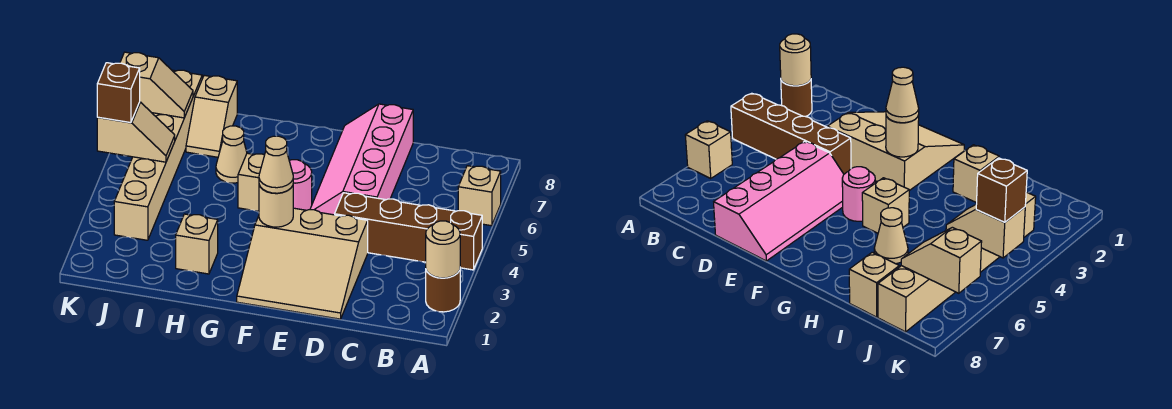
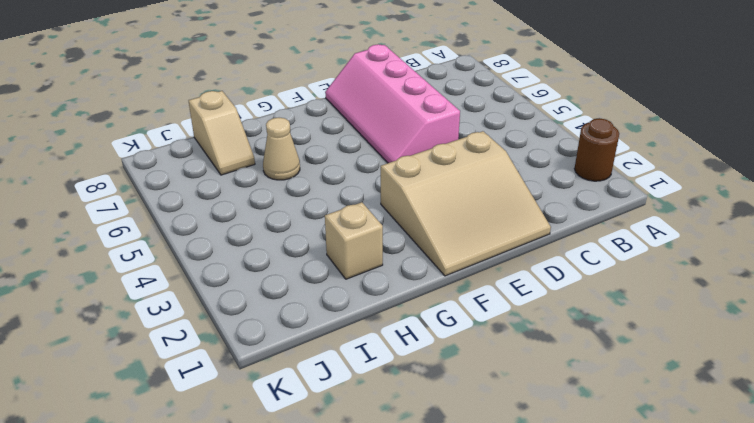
none -> brown 1x4 brick [335,193,482,270]
none -> tan 1x1 brick [458,166,501,226]
none -> pink 1x1 round brick [289,160,312,210]

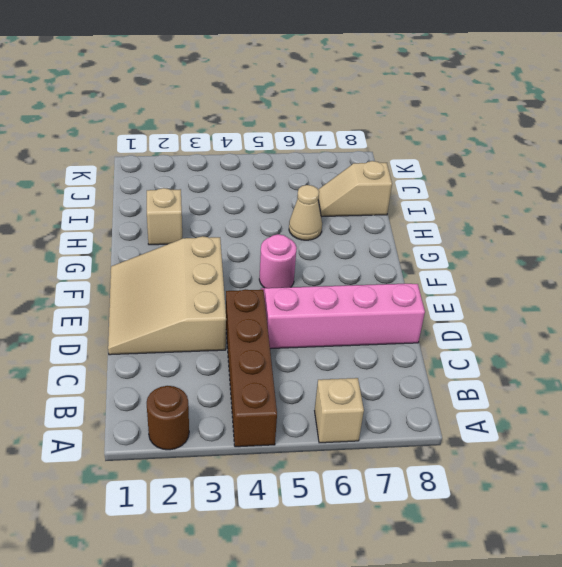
none -> tan 1x1 brick [238,153,264,211]
none -> tan 1x6 brick [114,70,202,240]
none -> tan 1x1 round brick [426,221,460,278]

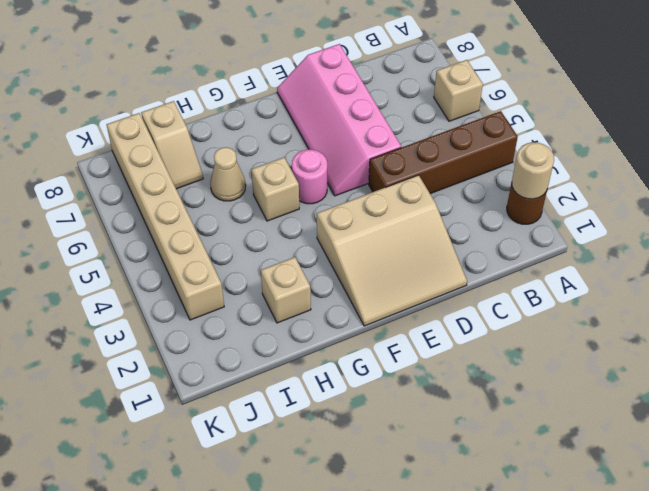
none -> tan 1x1 round brick [259,185,293,227]
none -> tan 1x2 slope [97,102,175,162]
none -> tan 1x2 slope [120,52,193,118]

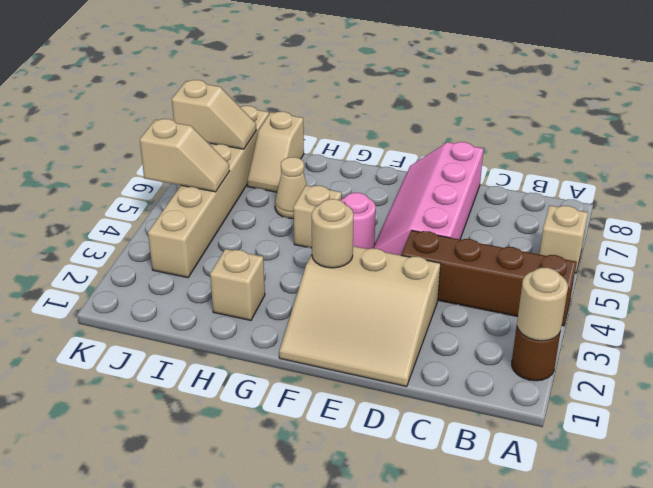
none -> tan 1x1 cone [259,136,293,193]
none -> brown 1x1 brick [97,63,140,123]

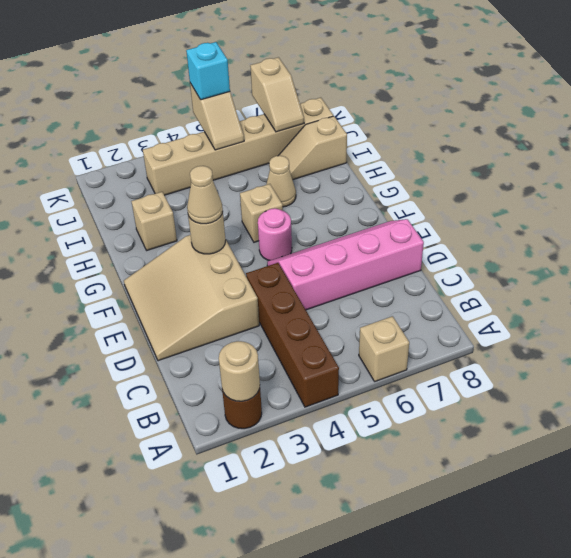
cyan 1x1 brick [186,42,230,100] -> brown 1x1 brick [97,63,140,123]

